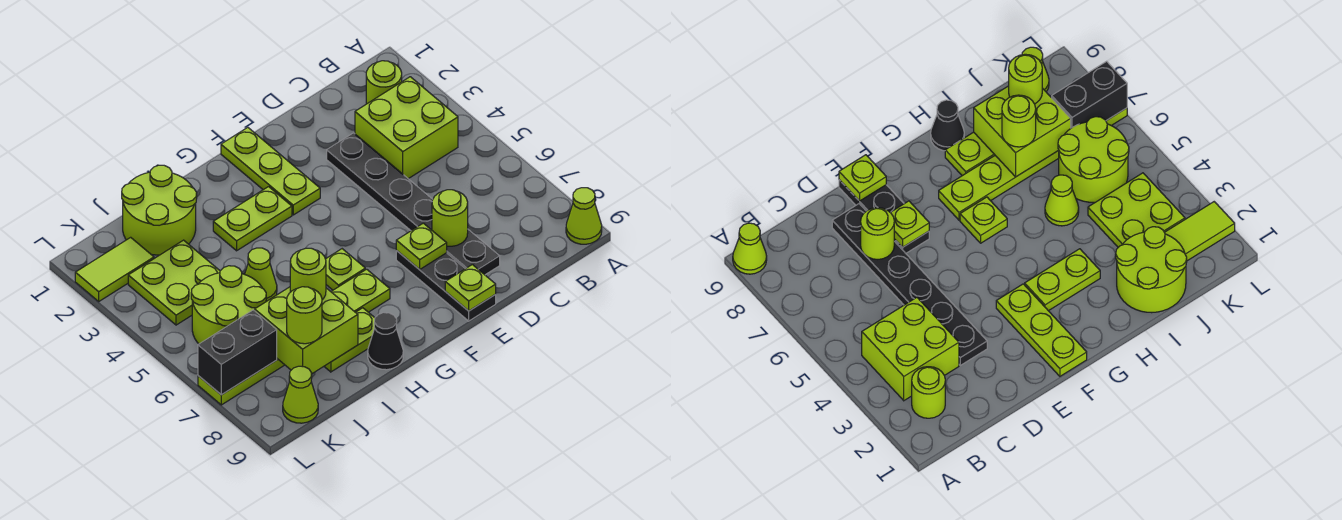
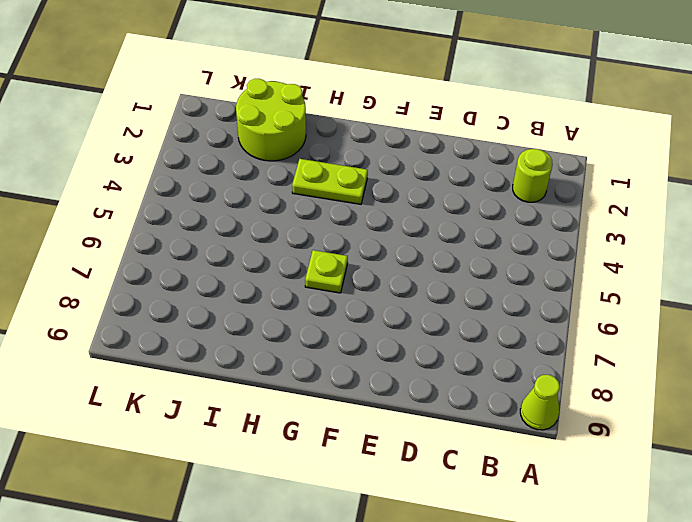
none -> lime 2x2 brick [355,77,458,179]
none -> black 1x6 plate [327,133,500,275]
none -> black 1x3 plate [396,250,496,321]

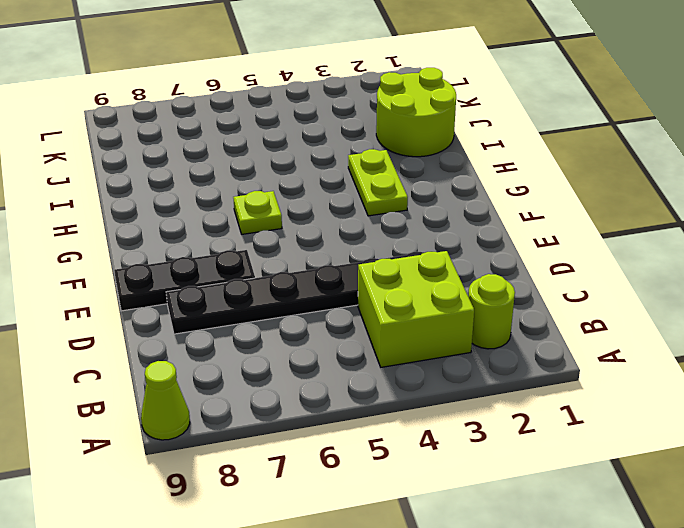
none -> lime 1x3 plate [221,127,320,215]
none -> lime 1x6 plate [198,269,390,405]
none -> lime 1x2 plate [324,308,375,372]

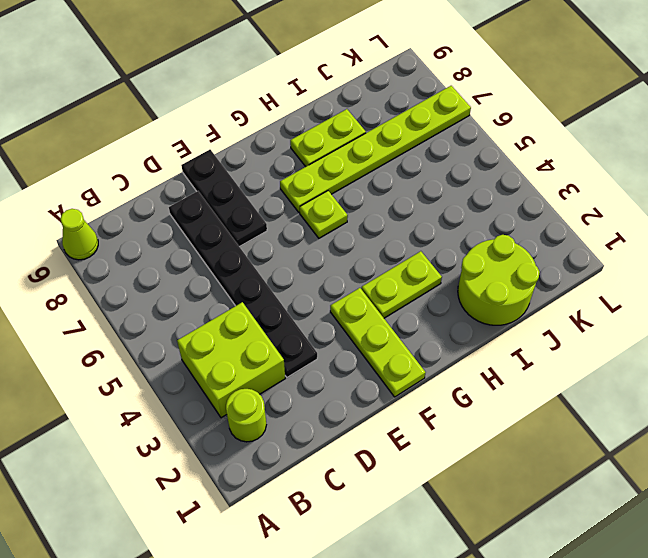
none -> black 1x1 cone [368,313,403,370]
none -> lime 1x1 cone [245,248,277,302]
none -> lime 2x2 plate [128,240,220,325]

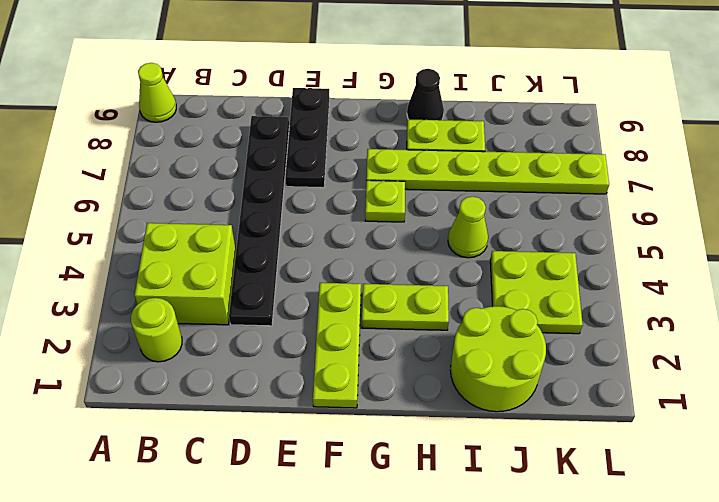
none -> lime 2x2 round brick [191,266,266,344]
none -> lime 1x2 tile [75,237,154,301]
none -> lime 1x1 cone [283,366,318,423]

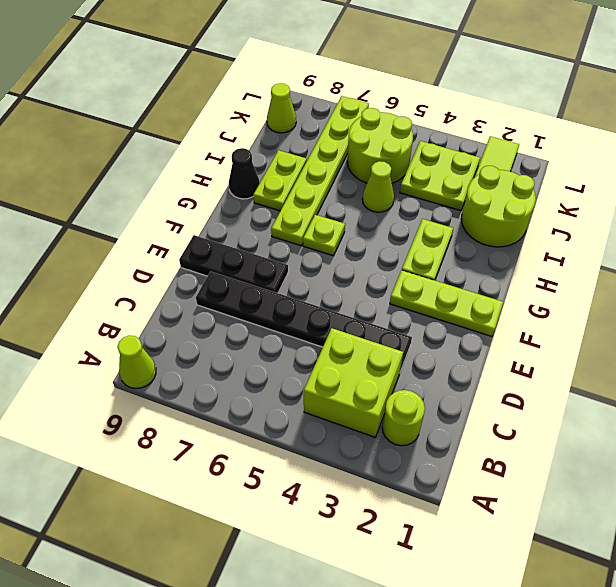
none -> lime 1x1 round brick [432,190,468,246]
none -> lime 1x1 plate [396,223,447,270]
none -> lime 1x1 plate [445,265,496,311]

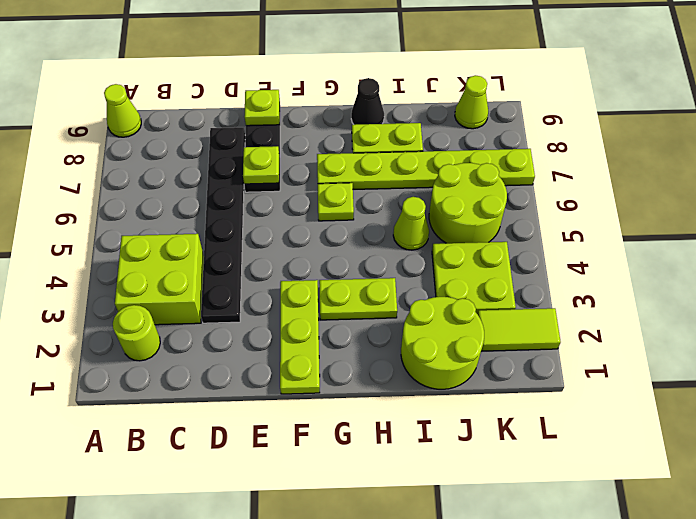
none -> lime 1x1 round brick [432,190,468,246]
none -> lime 2x2 brick [255,287,358,374]
none -> black 1x2 brick [198,310,277,395]

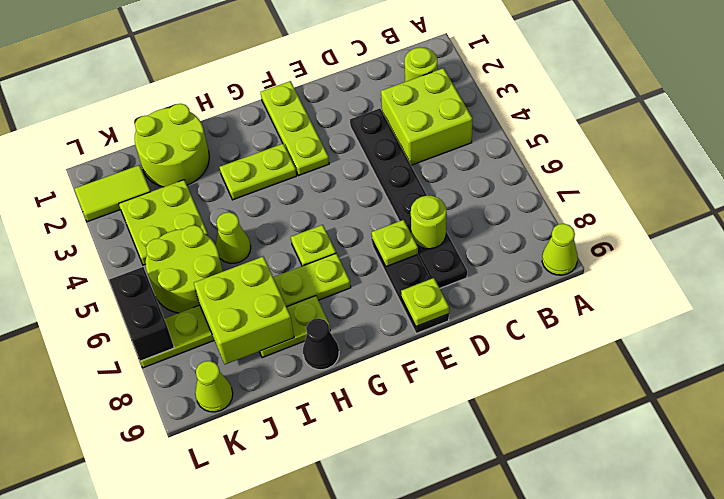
black 1x2 brick [109,267,174,361] -> black 1x2 brick turned to [198,310,277,395]
none -> lime 1x1 round brick [290,248,326,300]
none -> lime 1x1 round brick [287,287,322,344]

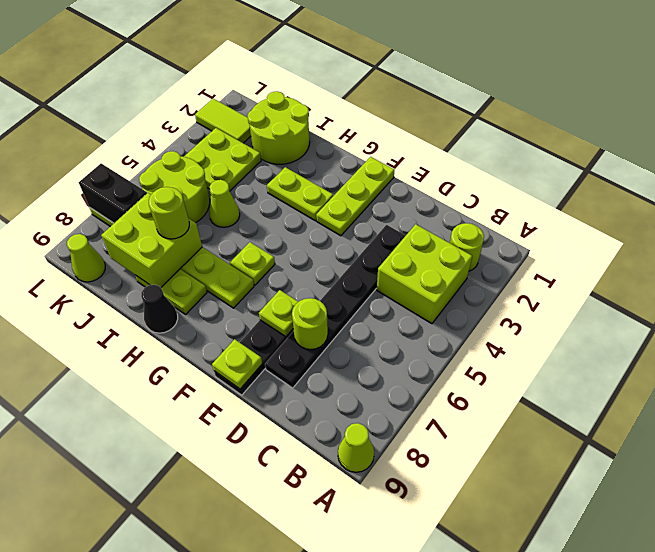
none -> lime 1x1 round brick [287,287,322,344]

